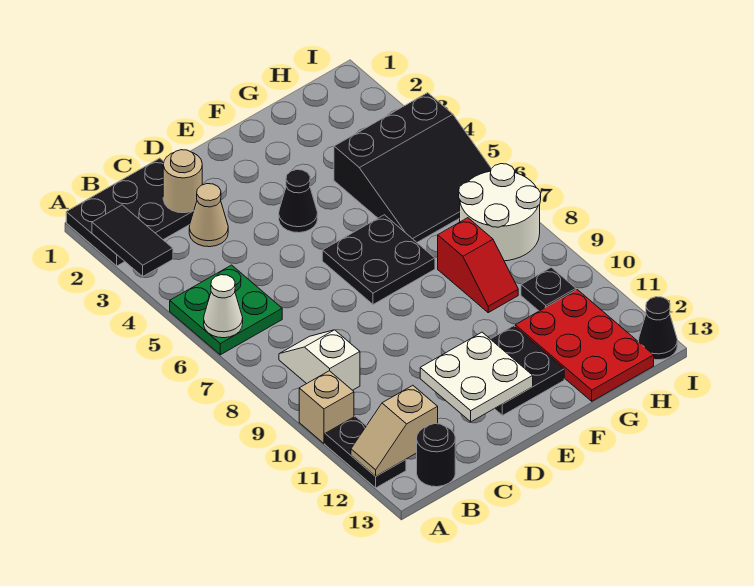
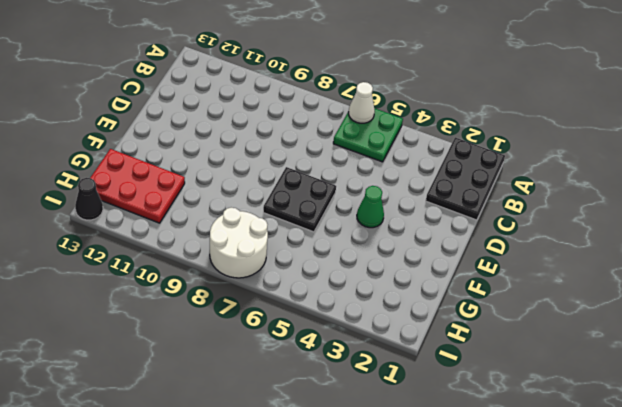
green 1x1 cone [357,186,384,228] -> black 1x1 cone [279,170,318,233]
none -> tan 1x1 brick [299,371,354,443]
none -> black 1x2 plate [325,416,406,488]
none -> white 1x2 slope [279,330,360,390]

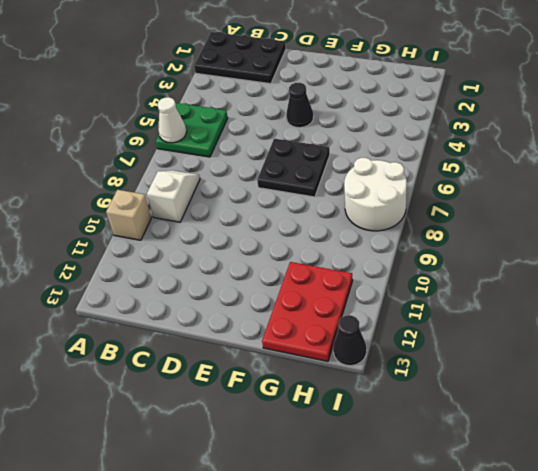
none -> black 1x2 plate [325,416,406,488]
none -> black 1x1 round brick [417,424,455,487]
none -> tan 1x1 cone [189,184,228,247]

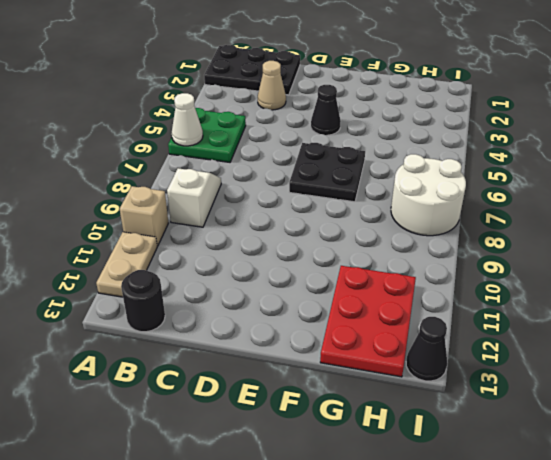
tan 1x2 plate [96,232,157,297] -> black 1x2 plate [325,416,406,488]
none -> black 2x2 plate [491,326,564,415]
none -> black 3x3 slope [334,93,491,242]
none -> red 1x2 slope [438,218,518,313]

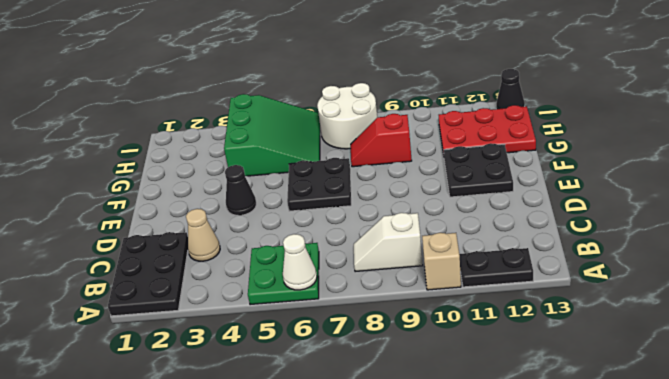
green 3x3 slope [224,94,320,176] -> black 3x3 slope [334,93,491,242]
red 1x2 slope [351,114,412,167] -> red 1x2 slope turned to [438,218,518,313]
none -> black 1x1 round brick [417,424,455,487]
none -> black 1x1 plate [521,267,576,311]
none -> black 1x2 tile [92,205,173,276]

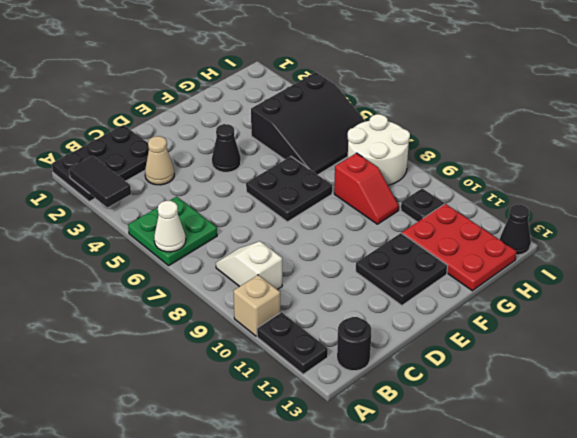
none -> tan 1x2 slope [351,385,438,476]
none -> tan 1x1 round brick [163,150,202,213]
none -> white 2x2 plate [420,332,533,422]

